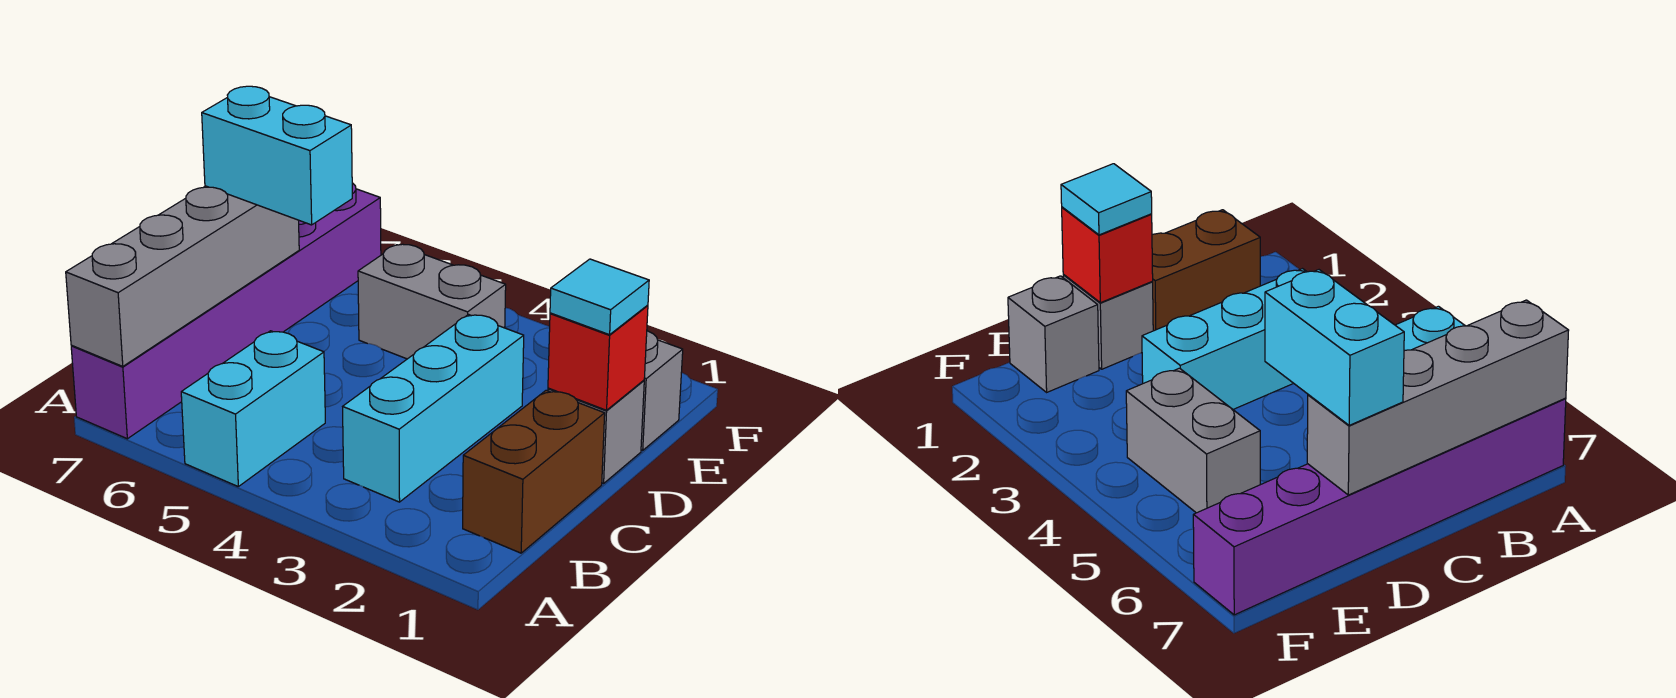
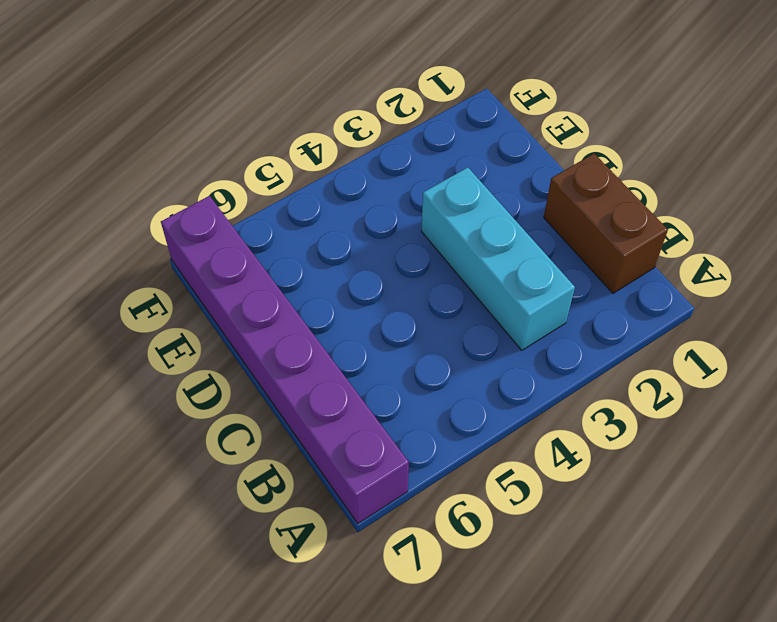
none -> cyan 1x2 brick [181,331,325,486]
none -> grey 1x1 brick [548,380,644,484]

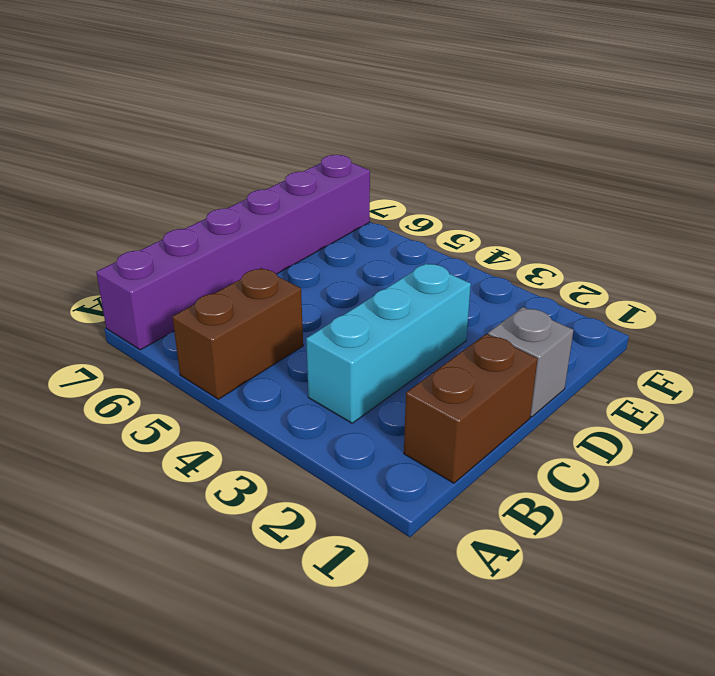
brown 1x2 brick [173,268,303,399] -> cyan 1x2 brick [181,331,325,486]
none -> grey 1x1 brick [641,331,683,450]
none -> grey 1x2 brick [358,244,506,359]

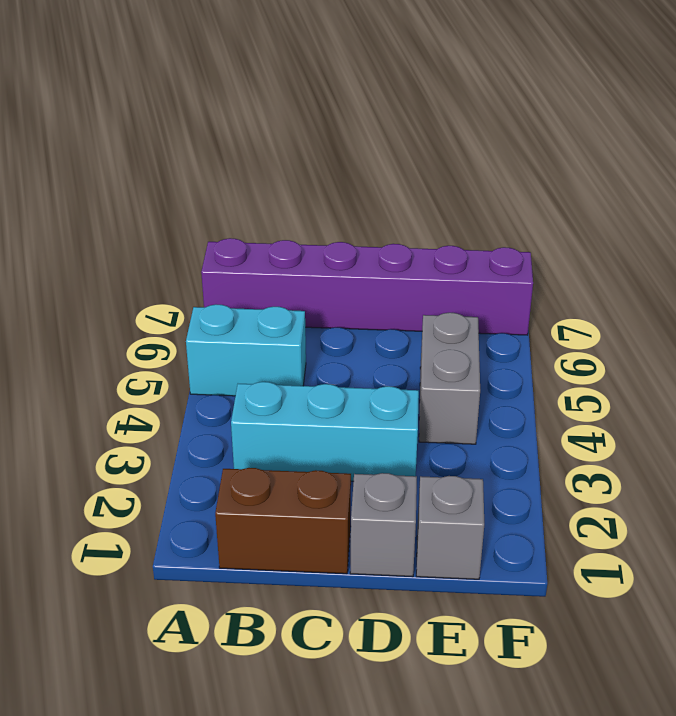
none -> grey 1x4 brick [66,186,299,366]
none -> red 1x1 brick [548,305,648,410]

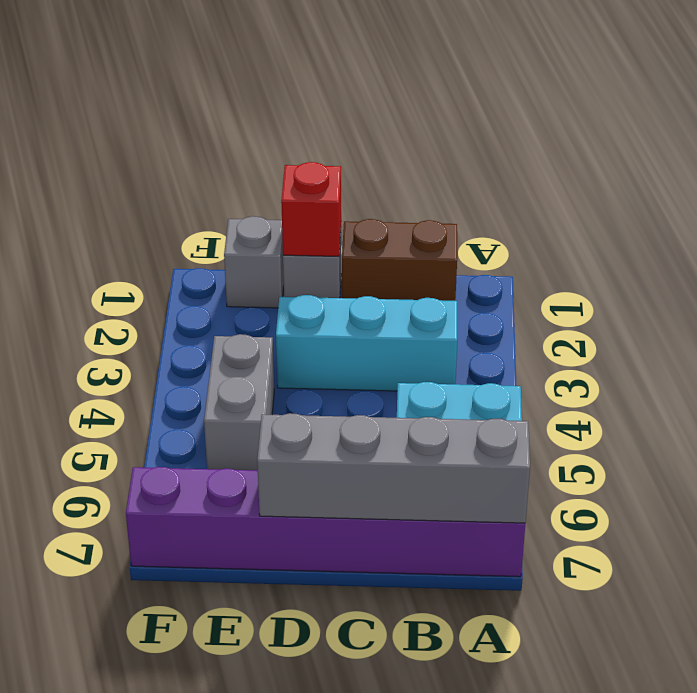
none -> cyan 1x1 tile [550,259,649,335]
none -> cyan 1x2 brick [202,86,352,225]

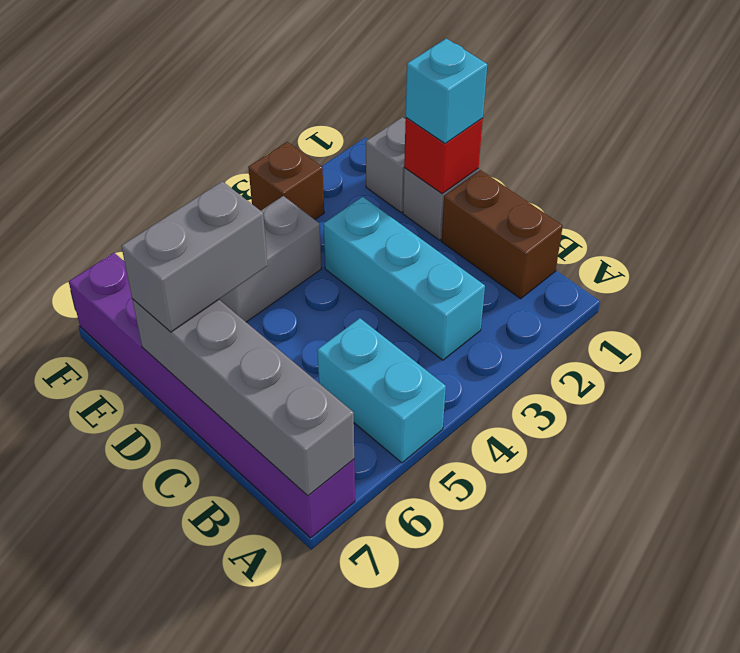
cyan 1x1 brick [406,38,487,144] -> cyan 1x1 tile [550,259,649,335]
grey 1x2 brick [121,181,268,332] -> cyan 1x2 brick [202,86,352,225]
brown 1x1 brick [248,142,324,219] -> none

